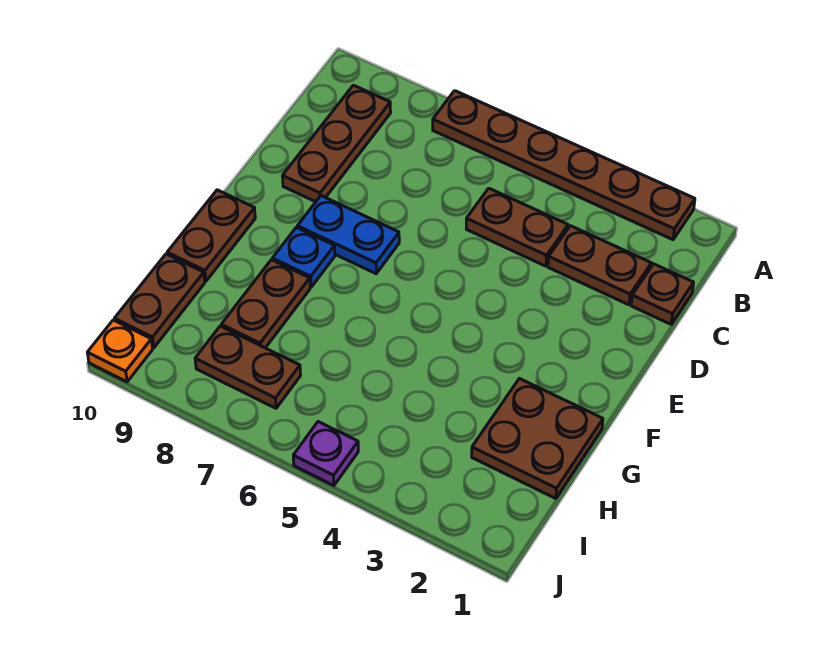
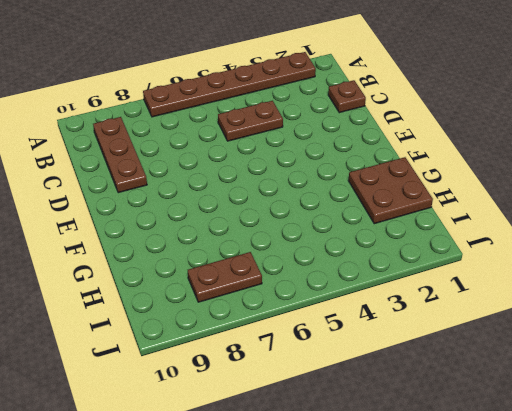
none -> brown 1x2 plate [548,226,651,305]
none -> blue 1x2 plate [297,196,399,274]
none -> blue 1x1 plate [272,227,335,287]

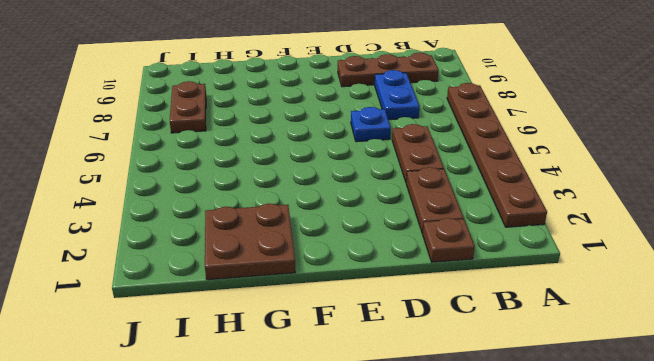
blue 1x2 plate [375,70,420,120] -> blue 1x2 plate moved to [297,196,399,274]
blue 1x1 plate [351,107,391,142] -> blue 1x1 plate moved to [272,227,335,287]
none -> brown 1x2 plate [167,190,255,281]
none -> brown 1x2 plate [221,260,310,348]
none -> brown 1x2 plate [114,254,205,348]

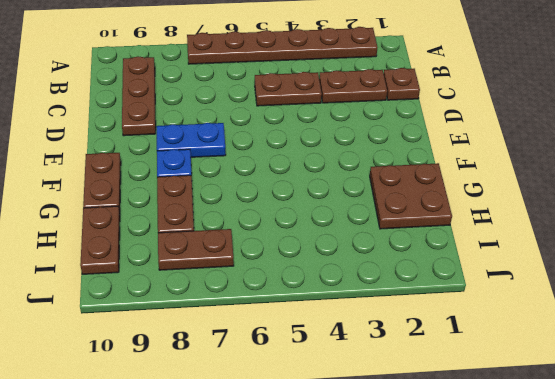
none -> purple 1x1 plate [293,422,358,486]
none -> orange 1x1 plate [87,320,153,382]

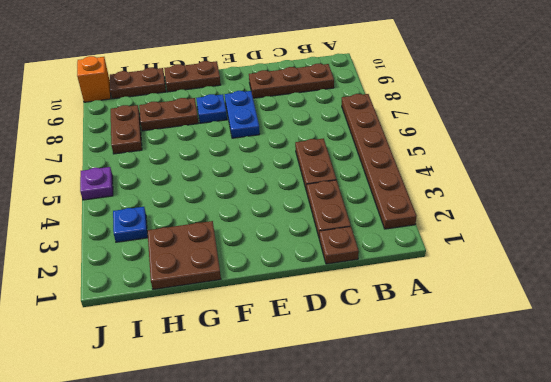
blue 1x1 plate [113,207,148,242] -> none
orange 1x1 brick [77,56,111,102] -> orange 1x1 plate [87,320,153,382]

